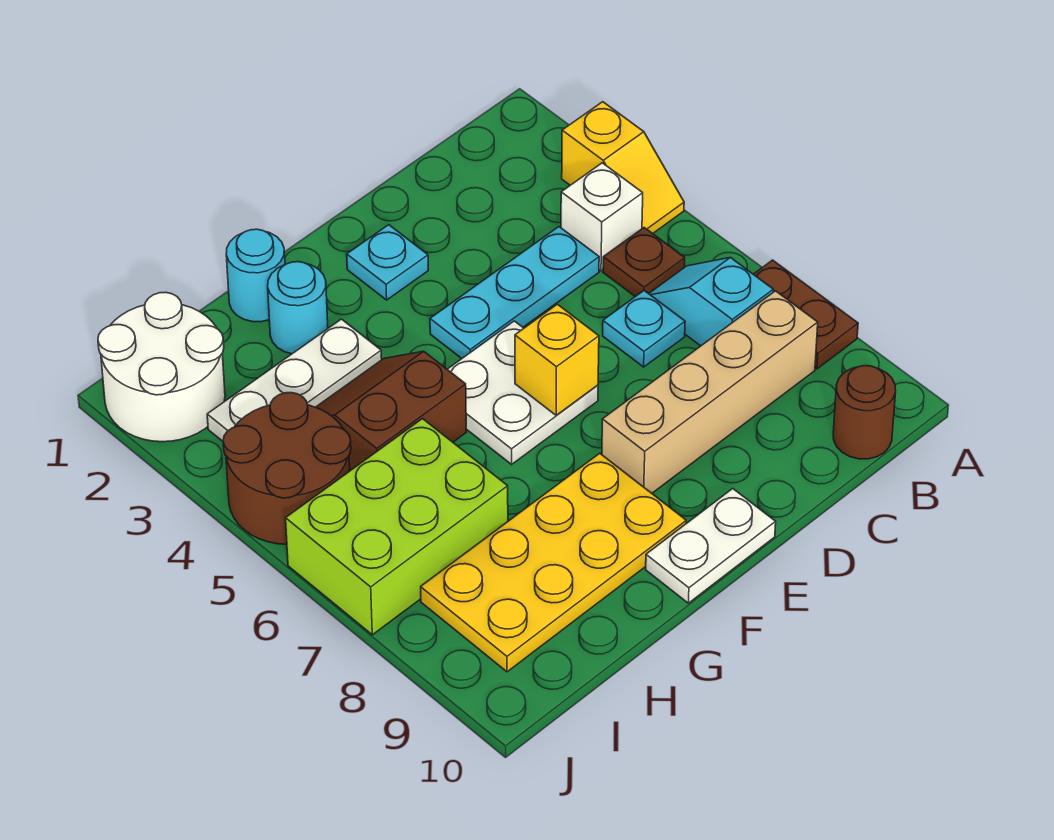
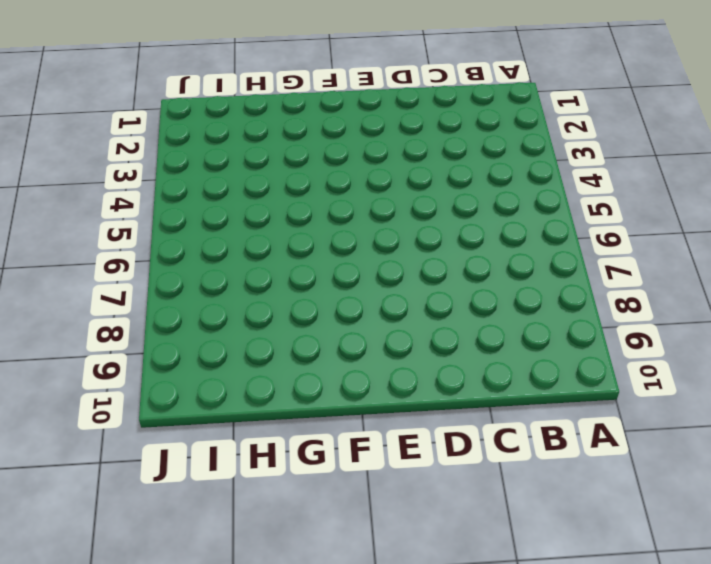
none -> yellow 1x2 slope [562,102,684,234]
none -> brown 1x2 plate [753,260,858,369]
none -> white 1x1 brick [561,163,643,271]

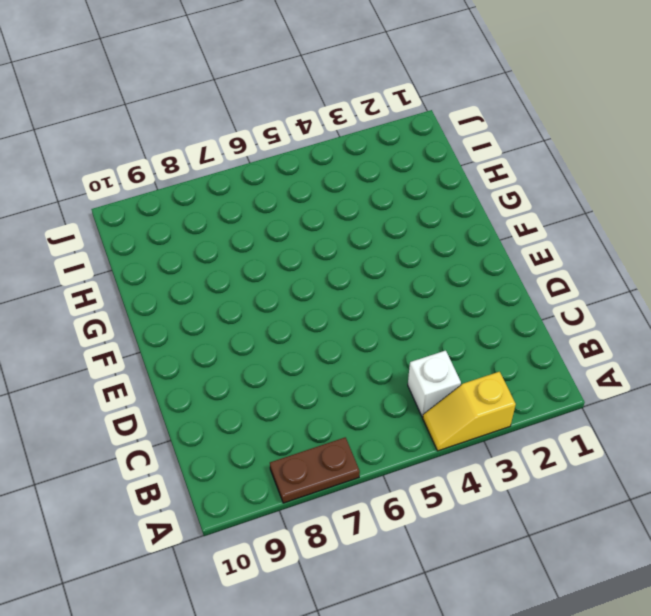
none -> brown 1x1 plate [603,228,685,297]
none -> cyan 1x2 slope [649,258,773,346]
none -> tan 1x4 brick [602,291,818,493]

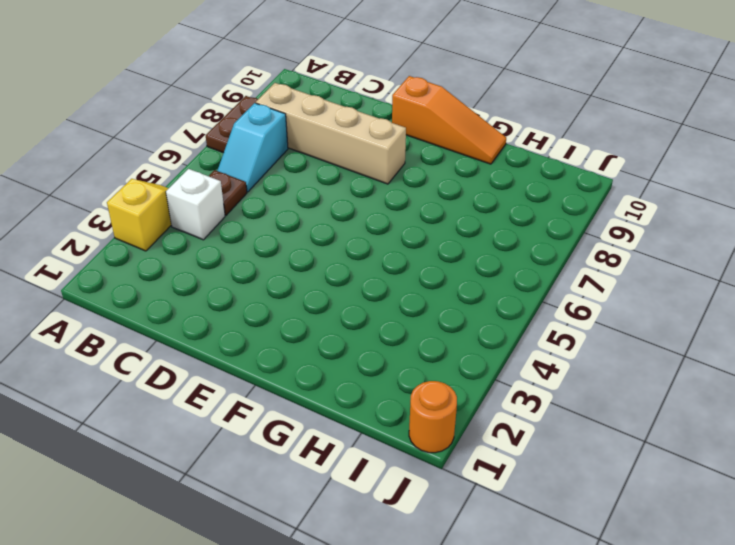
orange 1x3 slope [392,76,506,164] -> white 1x2 plate [646,489,776,603]
orange 1x1 round brick [409,381,457,453] -> white 2x2 round brick [98,292,225,442]
none -> brown 1x1 round brick [833,366,896,459]
none -> cyan 1x3 plate [430,227,599,358]
none -> cyan 1x1 plate [603,291,685,367]

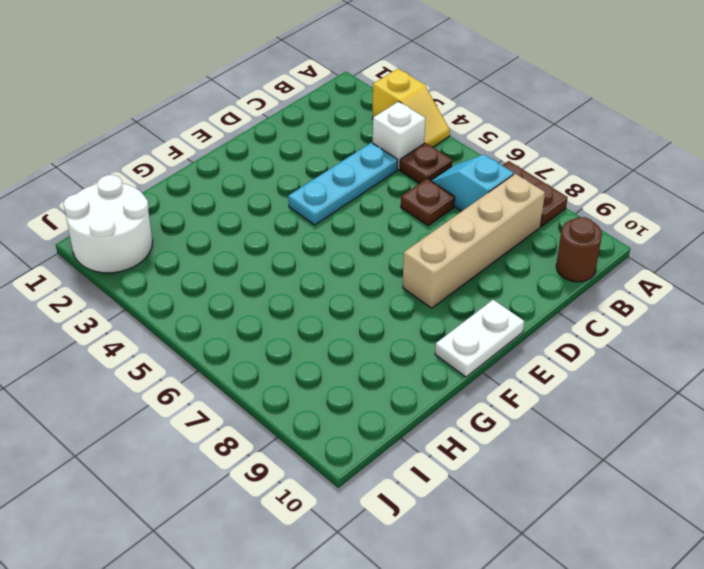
brown 1x1 plate [401,179,455,226] -> cyan 1x1 plate [603,291,685,367]
none -> cyan 1x1 plate [347,225,428,300]
none -> white 2x2 plate [447,321,598,464]
none -> yellow 2x4 plate [421,453,686,672]

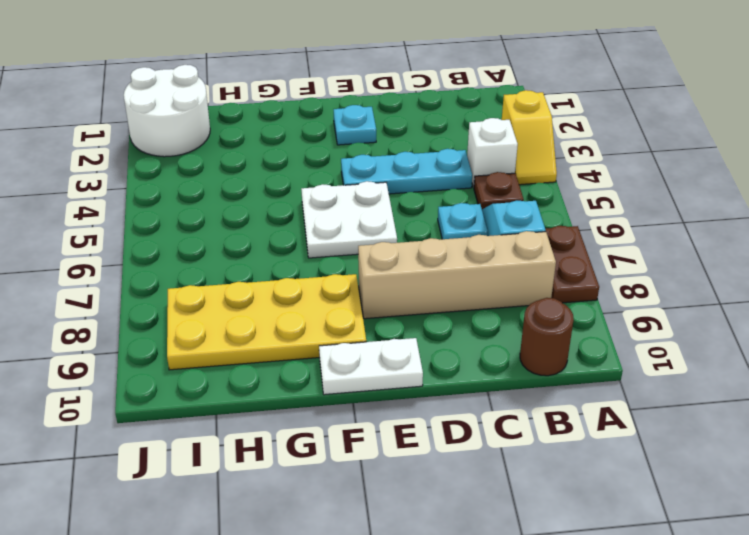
none -> cyan 1x1 round brick [226,229,285,322]
none -> cyan 1x1 round brick [268,262,328,354]
none -> white 1x3 plate [207,319,382,441]

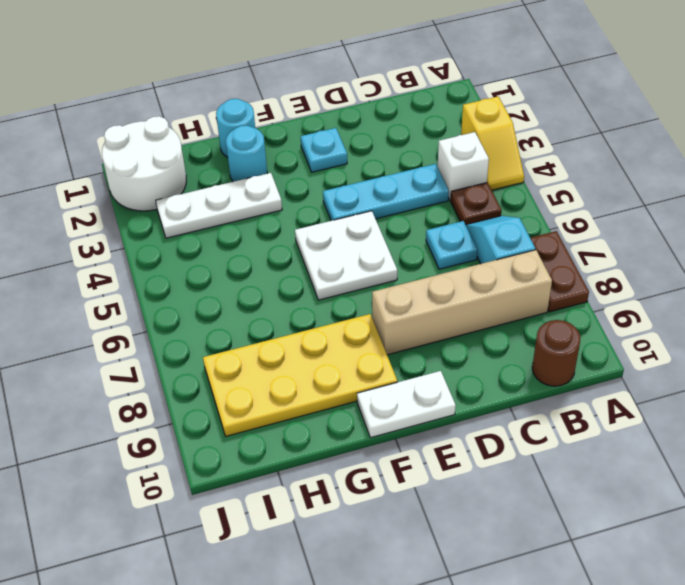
none -> brown 2x2 slope [316,351,466,471]
none -> lime 2x3 brick [286,419,508,635]
none -> brown 2x2 round brick [223,393,351,544]

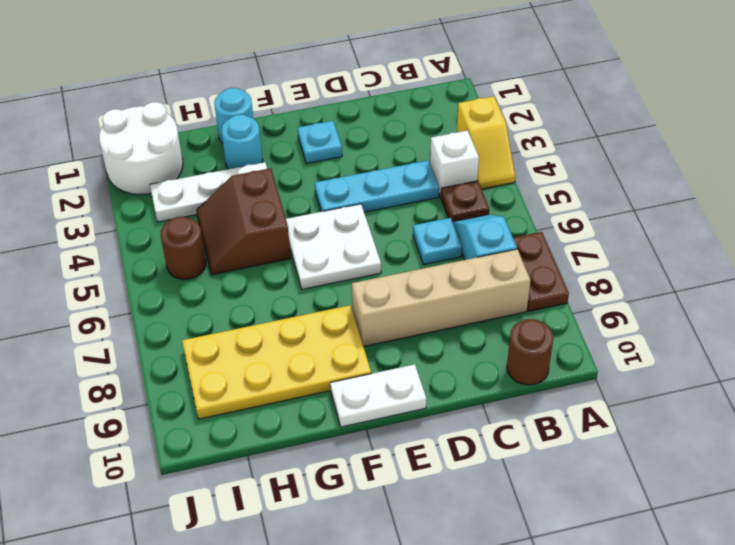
brown 2x2 slope [197,168,291,275] -> brown 2x2 slope turned to [316,351,466,471]
brown 1x1 round brick [161,217,206,280] -> brown 2x2 round brick [223,393,351,544]
none -> lime 2x3 brick [286,419,508,635]
none -> yellow 1x1 brick [515,304,599,415]

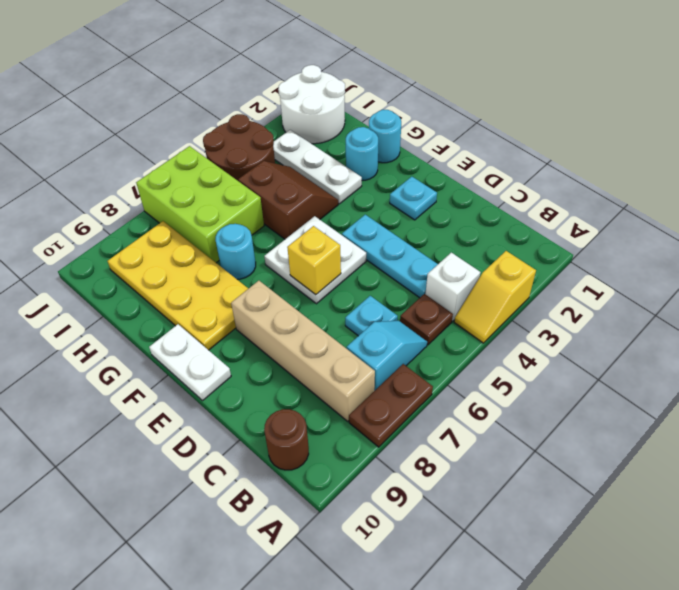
cyan 1x1 round brick [216,224,256,279] -> none

